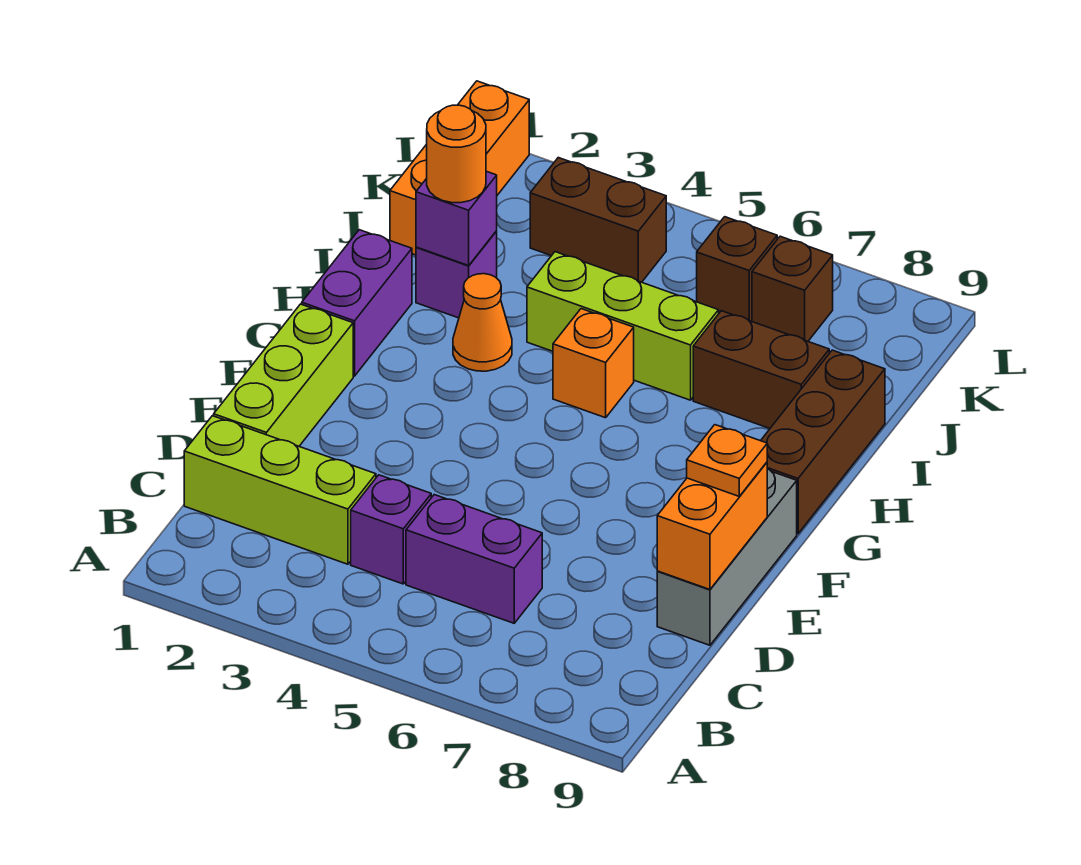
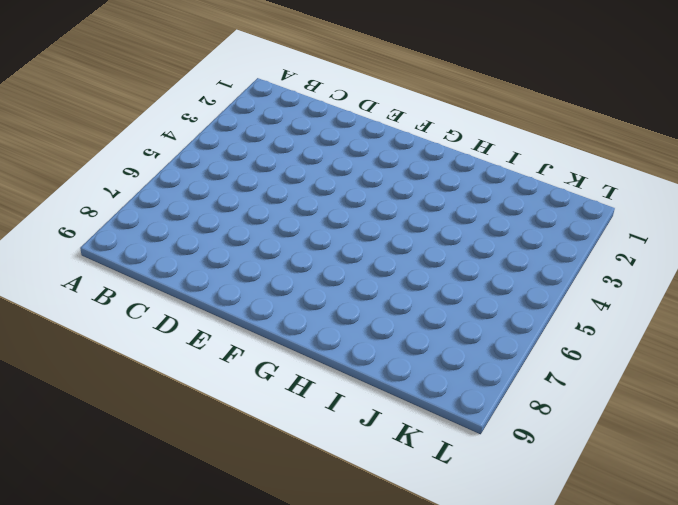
none -> lime 1x3 brick [184,416,376,564]
none -> purple 1x1 brick [351,475,431,584]
none -> purple 1x2 brick [406,495,542,623]

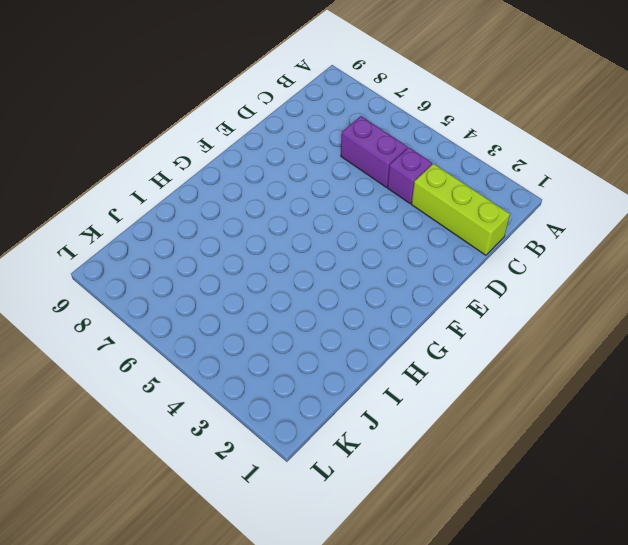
none -> lime 1x3 brick [214,304,353,446]
none -> grey 1x3 brick [657,469,797,645]
none -> purple 1x2 brick [302,230,412,376]

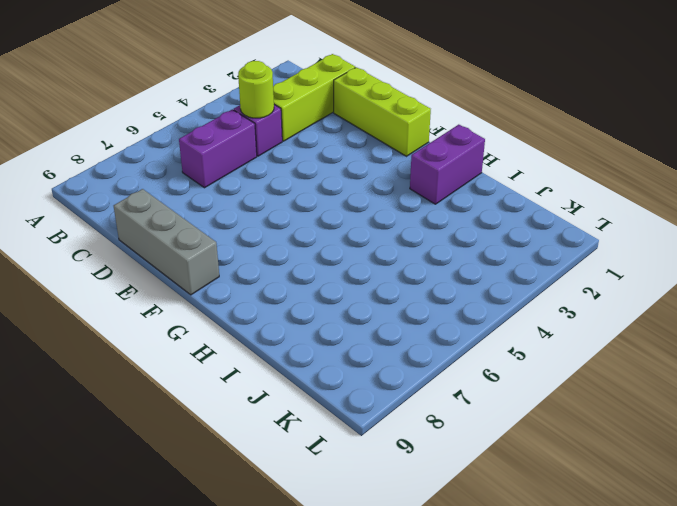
lime 1x1 round brick [238,61,274,118] -> none
purple 1x2 brick [410,125,485,204] -> purple 1x2 brick turned to [302,230,412,376]
none -> brown 1x3 brick [761,350,885,534]
none -> orange 1x1 cone [453,274,512,371]
none -> orange 1x1 brick [553,309,634,418]

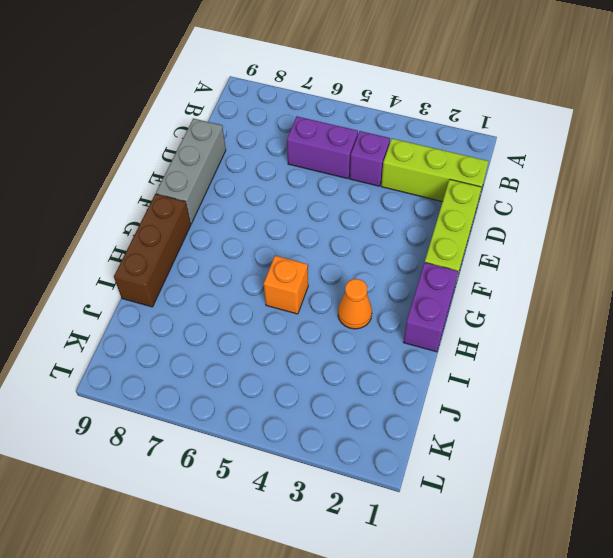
none -> purple 1x1 brick [416,231,497,318]
none -> lime 1x3 brick [527,252,719,400]
none -> brown 1x2 brick [693,311,829,428]

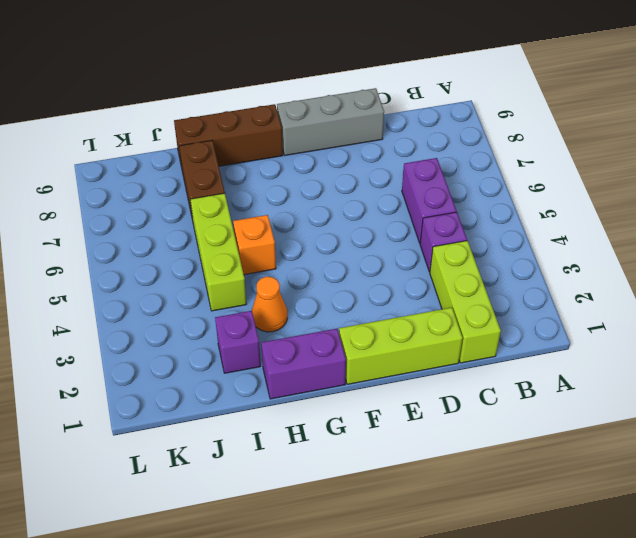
none -> orange 1x3 brick [390,81,529,255]
none -> brown 1x2 brick [530,158,666,282]
none -> brown 1x1 brick [697,217,777,321]

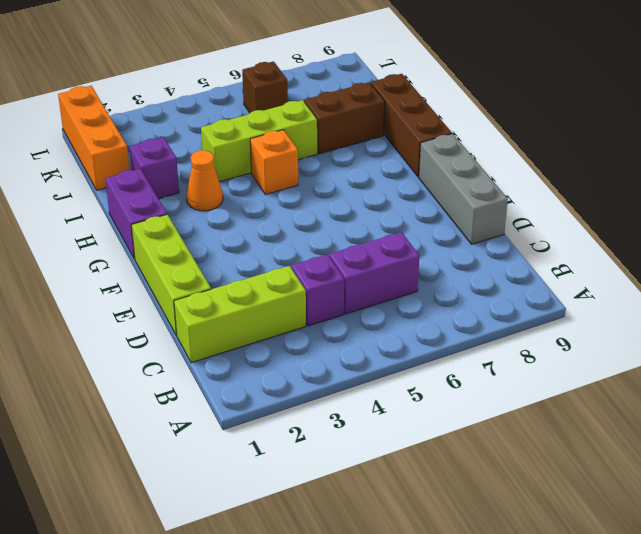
none -> brown 1x2 brick [530,158,666,282]
none -> brown 1x1 brick [752,236,833,341]
none -> orange 1x2 brick [657,462,767,589]

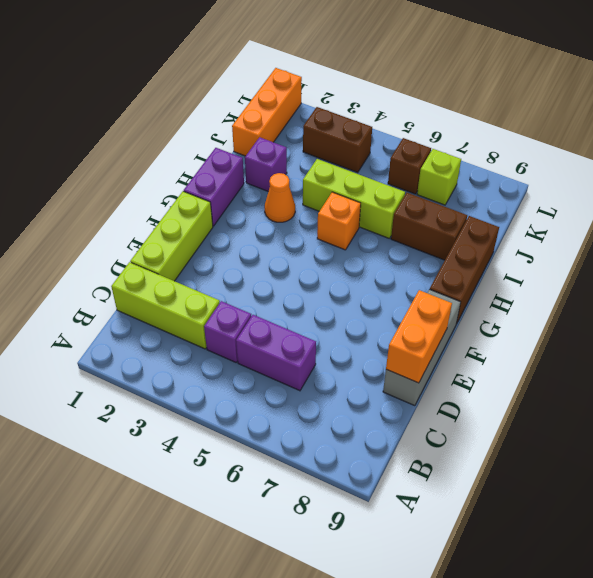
lime 1x1 brick [417,149,461,205] -> brown 1x1 brick [752,236,833,341]
none -> purple 1x1 brick [416,171,497,266]
none -> orange 1x1 plate [687,425,767,496]
none -> orange 1x1 round brick [427,105,486,203]

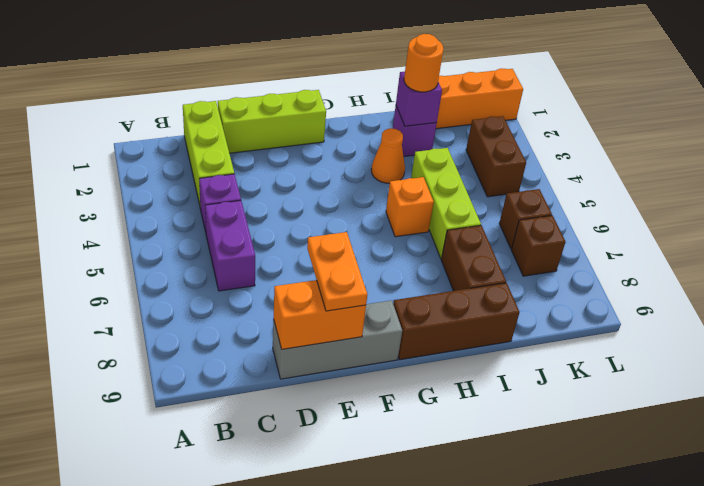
orange 1x2 plate [307,232,367,311] -> orange 1x1 plate [687,425,767,496]
none -> purple 1x2 brick [302,230,412,376]

